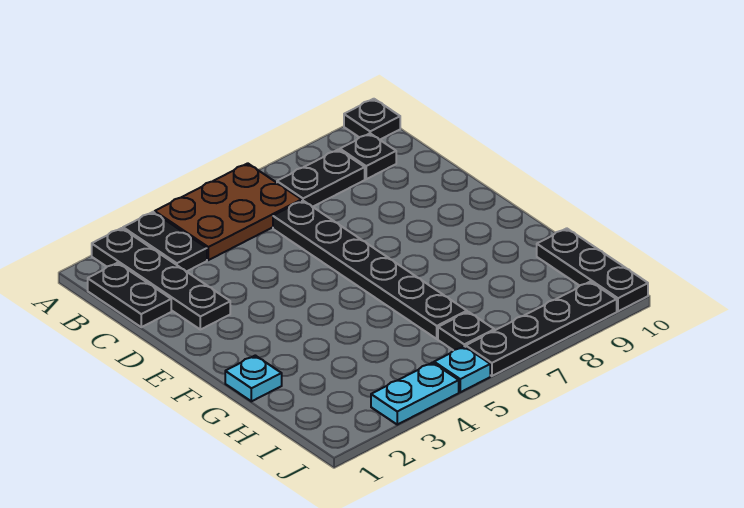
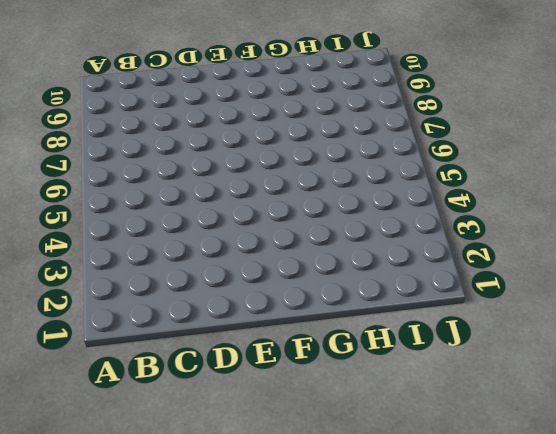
none -> black 1x4 plate [92,228,230,330]
none -> black 1x2 plate [123,212,207,272]
none -> brown 2x3 plate [155,163,302,260]

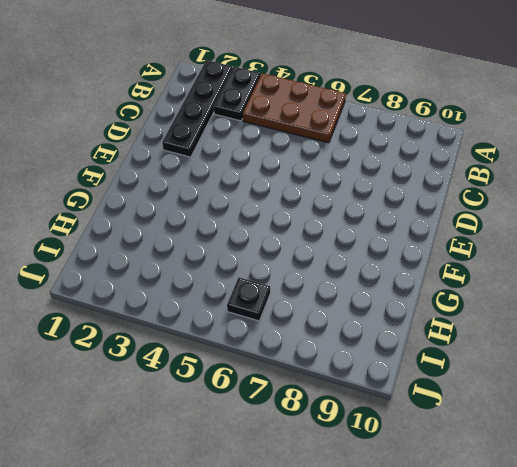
none -> black 1x1 plate [344,99,400,140]
none -> black 1x2 plate [88,263,171,327]
none -> black 1x2 plate [277,150,365,207]

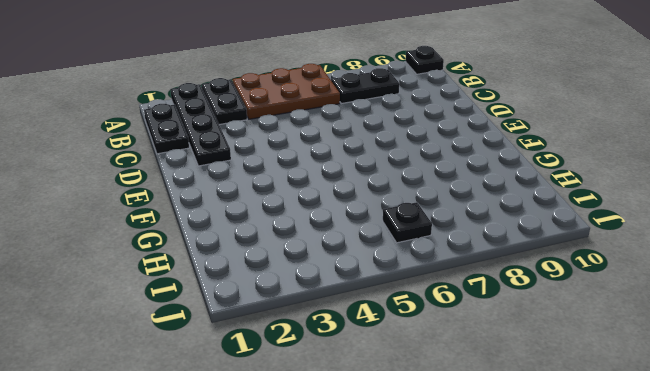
none -> black 1x1 plate [340,133,396,179]
none -> black 1x6 plate [273,201,467,339]
none -> cyan 1x1 plate [225,355,282,401]

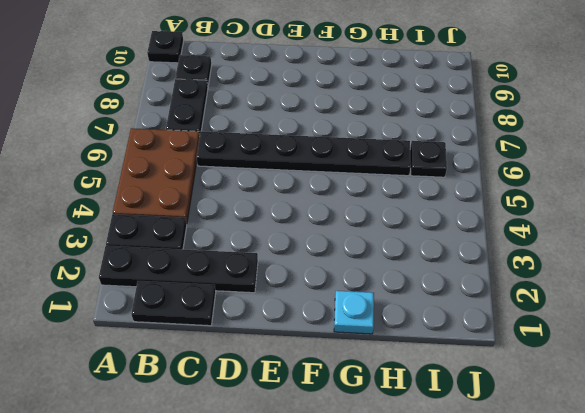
none -> black 1x3 plate [537,228,648,311]
none -> cyan 1x2 plate [371,363,459,425]
none -> cyan 1x1 plate [434,346,490,392]

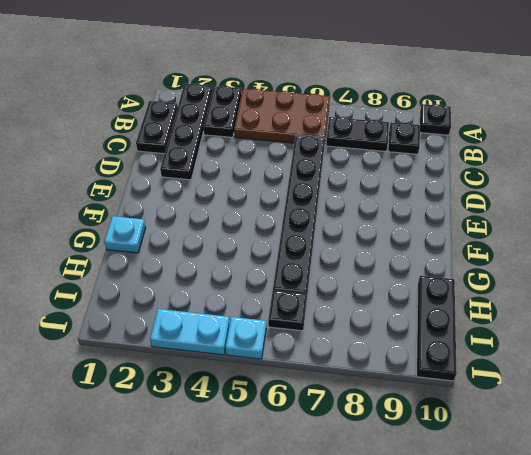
none -> black 1x4 plate [466,282,617,376]

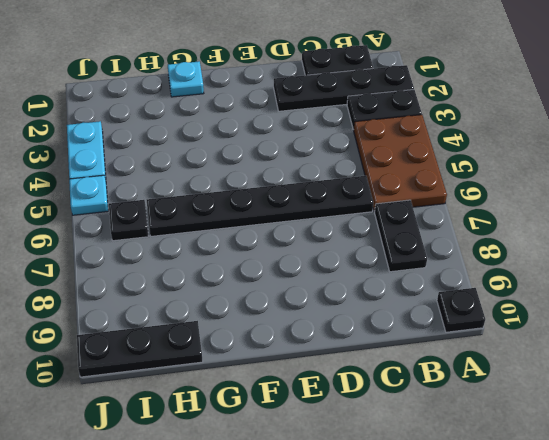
none -> black 1x1 plate [340,133,396,179]
none -> black 1x4 plate [466,282,617,376]

